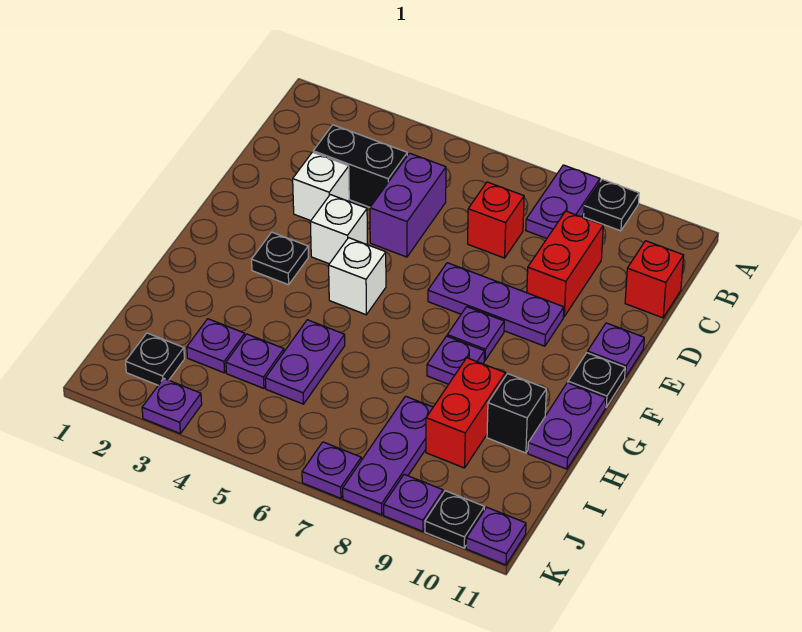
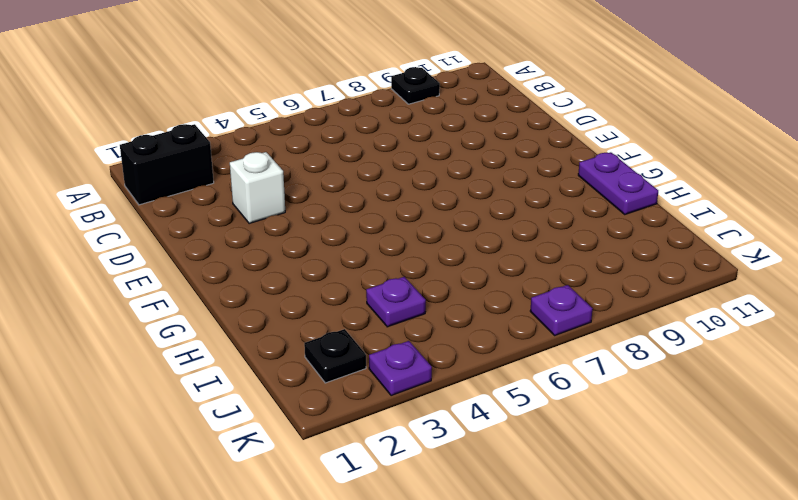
black 1x2 brick [120,124,214,205] -> black 1x2 brick moved to [313,125,407,207]
none -> purple 1x2 plate [526,165,600,238]
none -> purple 1x2 brick [370,153,446,257]
none -> red 1x1 brick [468,182,524,258]

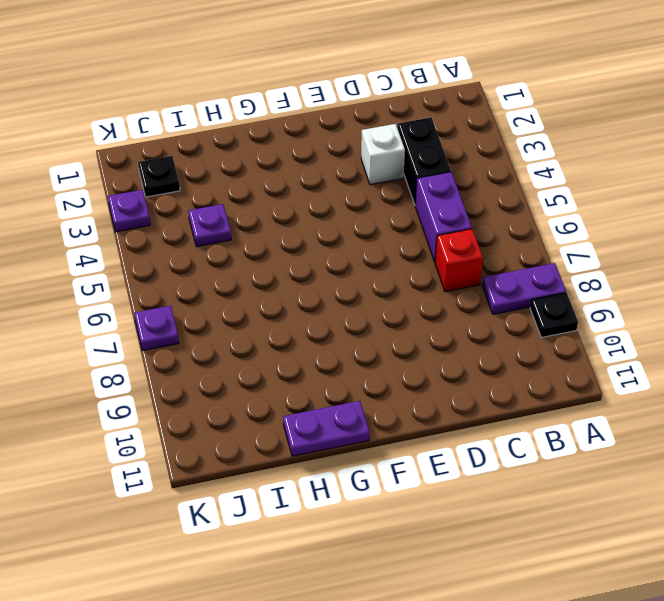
purple 1x2 brick [415,172,472,262] -> purple 1x2 brick turned to [370,153,446,257]
none -> red 1x2 brick [527,211,603,317]
none -> red 1x1 brick [625,241,684,318]
none -> white 1x1 brick [310,195,367,264]

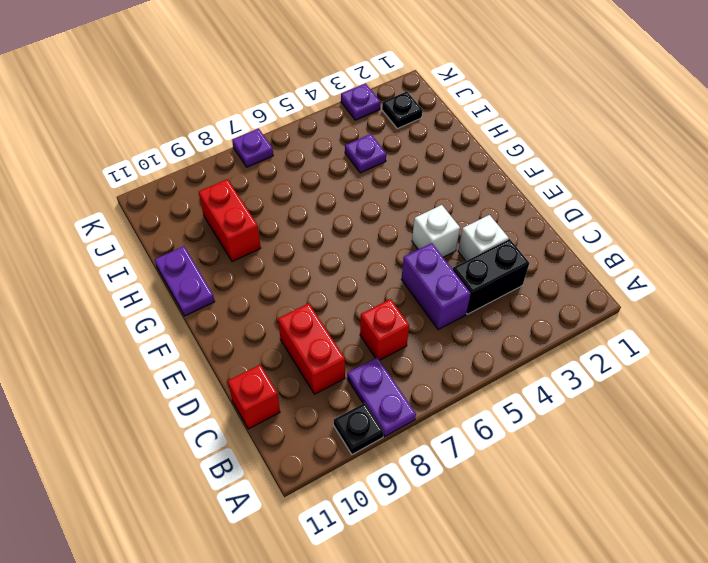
none -> purple 1x3 plate [428,263,564,346]
none -> purple 1x1 plate [588,323,644,377]
none -> black 1x1 plate [252,232,308,285]

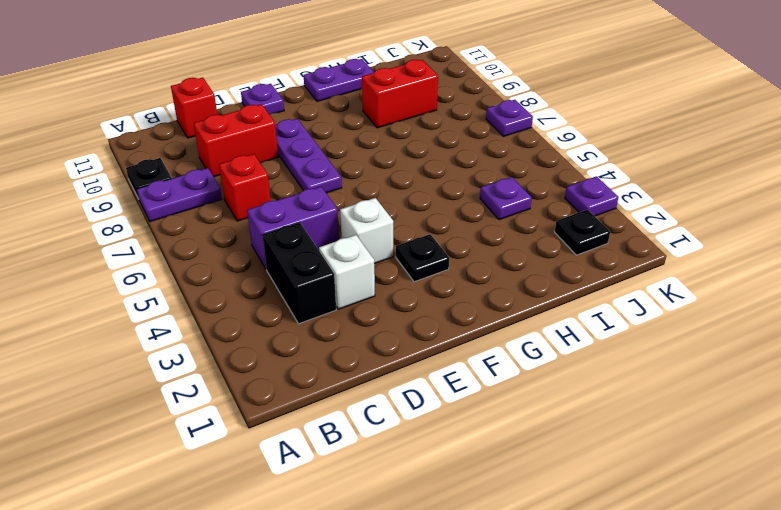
none -> white 1x1 brick [329,238,386,315]
none -> purple 1x1 plate [447,307,504,361]
none -> black 1x1 plate [568,353,625,407]

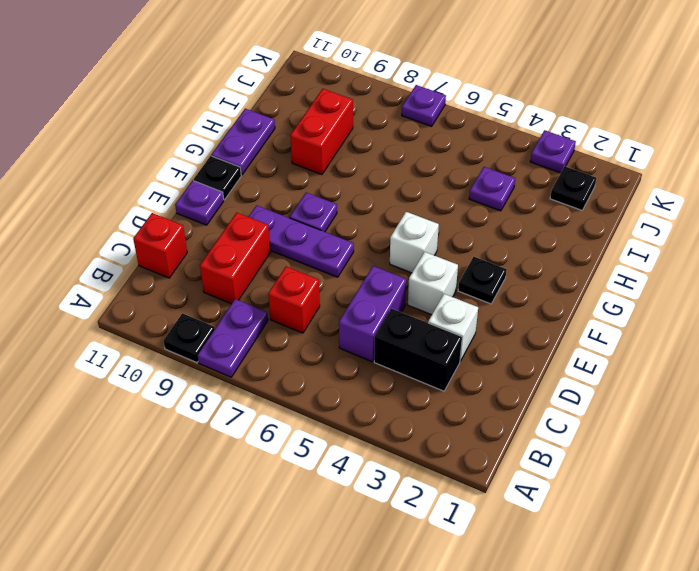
none -> purple 1x1 plate [427,336,484,384]
none -> purple 1x2 plate [265,320,345,404]
none -> black 1x1 brick [487,373,546,453]

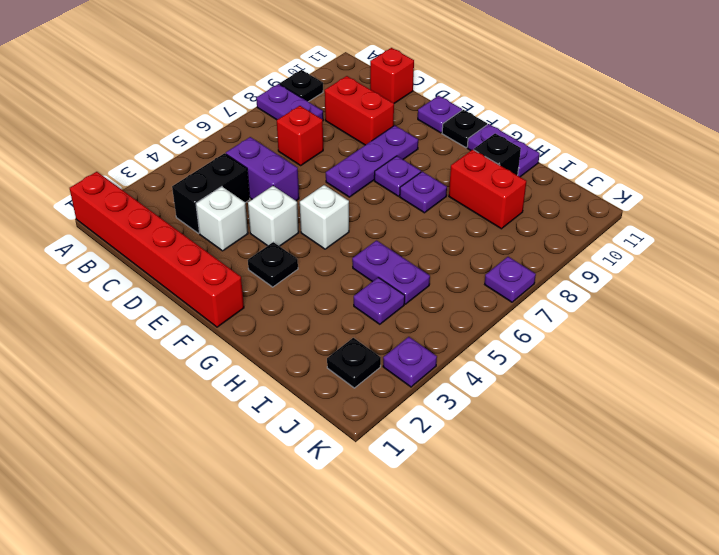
red 1x6 brick [70,172,244,327] -> none
none -> purple 1x1 plate [187,319,245,373]
none -> purple 1x3 plate [343,396,433,515]
none -> purple 1x1 plate [384,474,443,531]

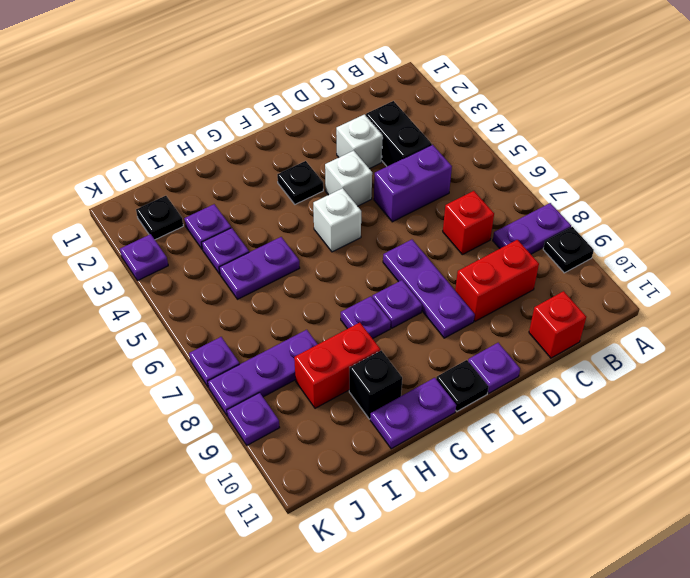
none -> black 1x1 plate [425,491,484,548]
none -> purple 1x1 plate [466,507,526,565]

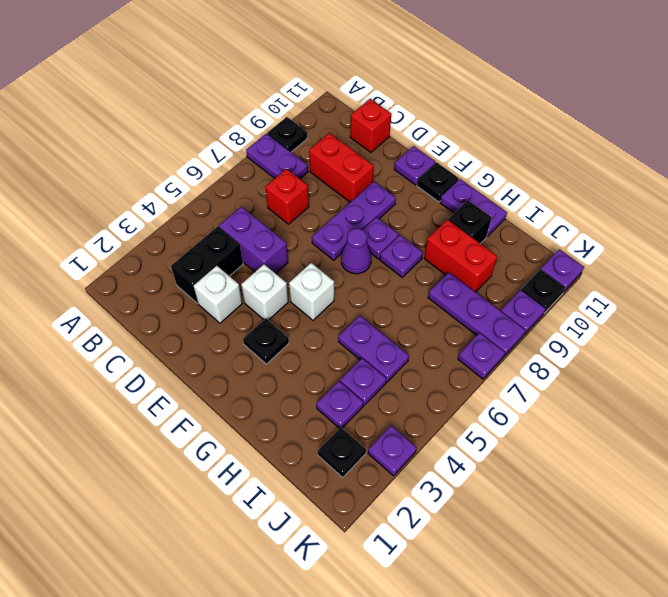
purple 1x1 cone [341,229,371,274] -> none

